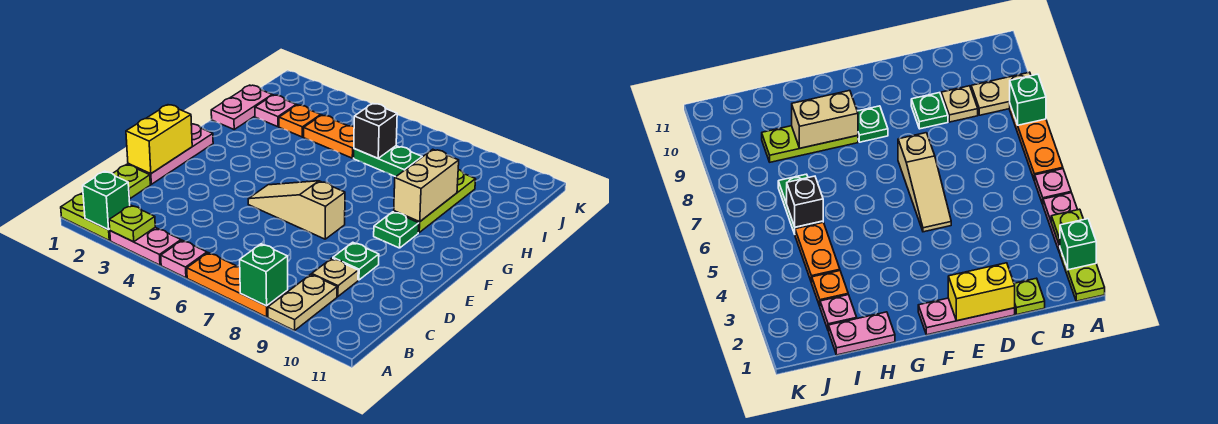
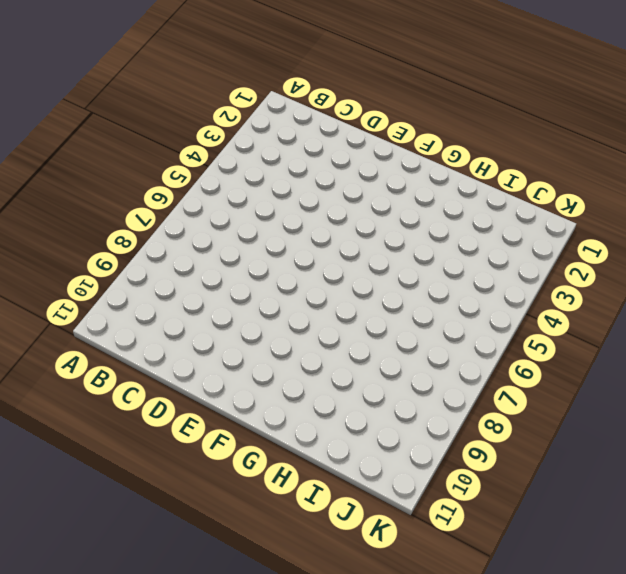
none -> lime 1x2 plate [61,193,110,240]
none -> pink 1x2 plate [110,227,181,265]
none -> pink 1x1 plate [161,240,207,278]

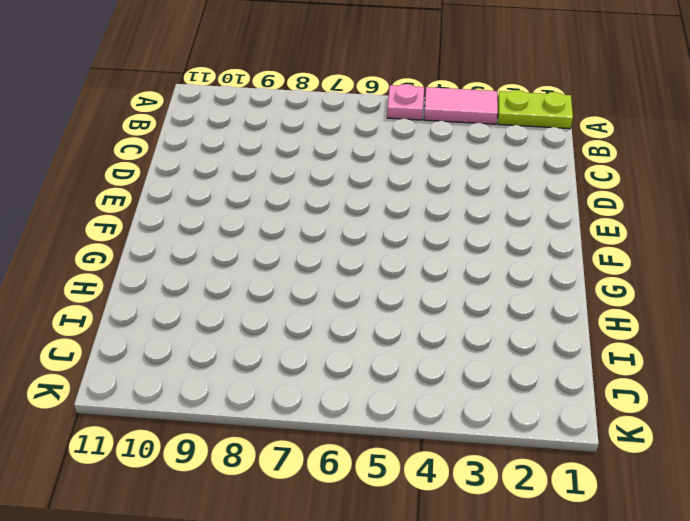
pink 1x2 tile [424,87,498,124] -> pink 1x2 plate [110,227,181,265]
none -> orange 1x3 plate [187,253,288,317]
none -> tan 1x2 plate [268,274,337,331]
none -> lime 1x1 plate [112,164,150,199]

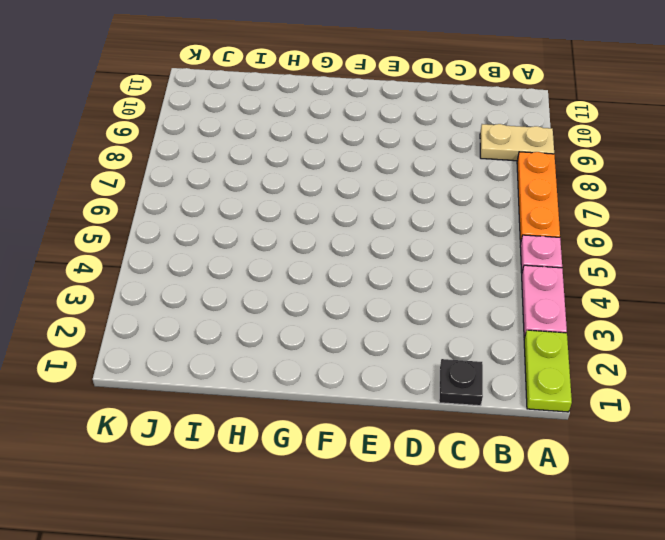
black 1x1 plate [439,359,483,406] -> lime 1x1 plate [112,164,150,199]
none -> tan 1x1 plate [312,258,358,296]
none -> pink 1x3 plate [128,124,213,184]
none -> green 1x1 plate [333,242,379,280]

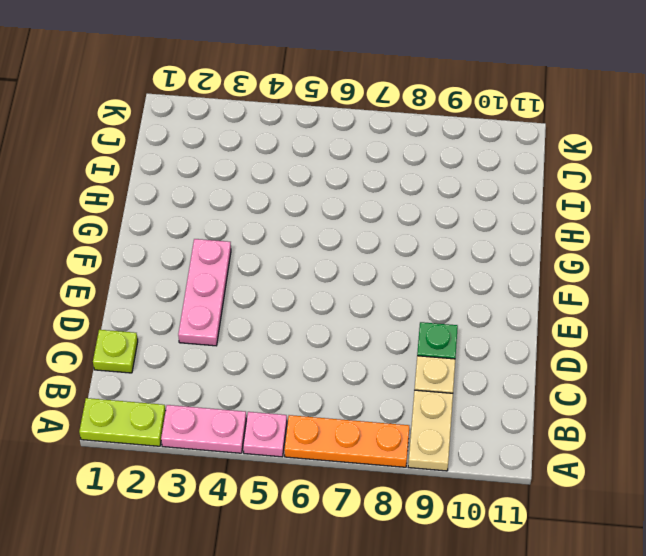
pink 1x3 plate [178,239,231,346] -> pink 1x3 plate moved to [128,124,213,184]
none -> tan 1x3 slope [248,181,345,239]
none -> green 1x1 plate [374,212,419,248]
none -> lime 1x3 plate [394,170,476,232]

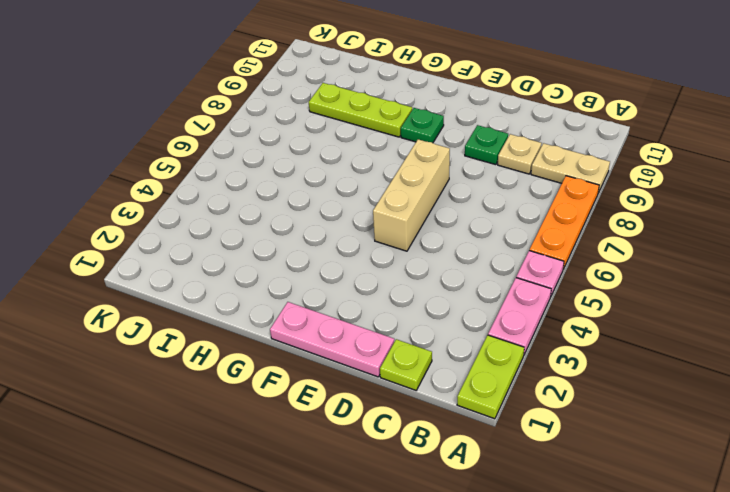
tan 1x3 brick [373,139,450,251] -> tan 1x3 slope [248,181,345,239]
none -> pink 1x2 plate [211,85,272,129]
none -> pink 1x1 plate [255,95,296,127]
none -> orange 1x1 plate [279,105,321,137]

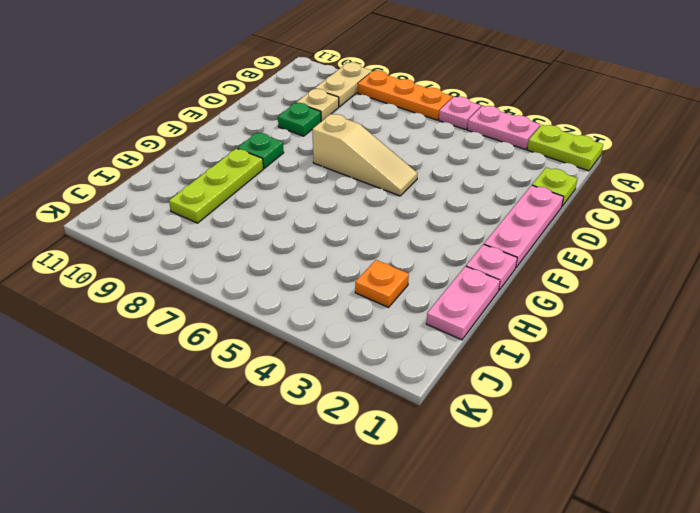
pink 1x1 plate [466,244,517,290] -> pink 1x1 plate moved to [255,95,296,127]
none -> orange 1x2 plate [304,115,354,158]
none -> green 1x2 plate [354,146,422,177]
none -> green 1x1 brick [83,171,130,230]

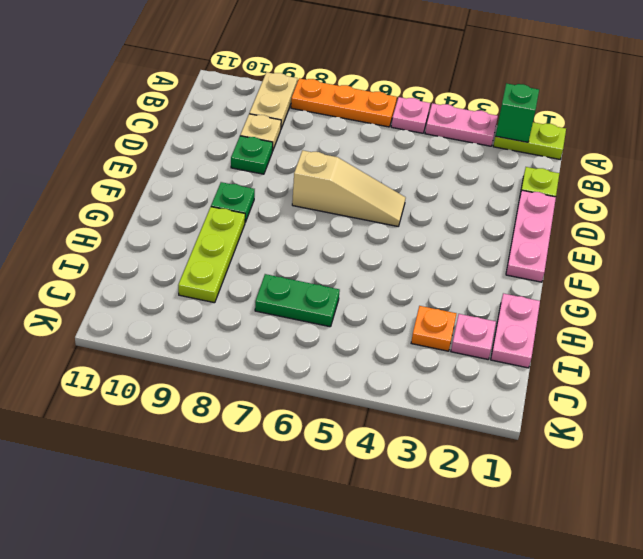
none -> orange 1x2 plate [304,115,354,158]
none -> lime 1x1 plate [109,205,155,242]
none -> green 1x1 brick [240,244,288,306]

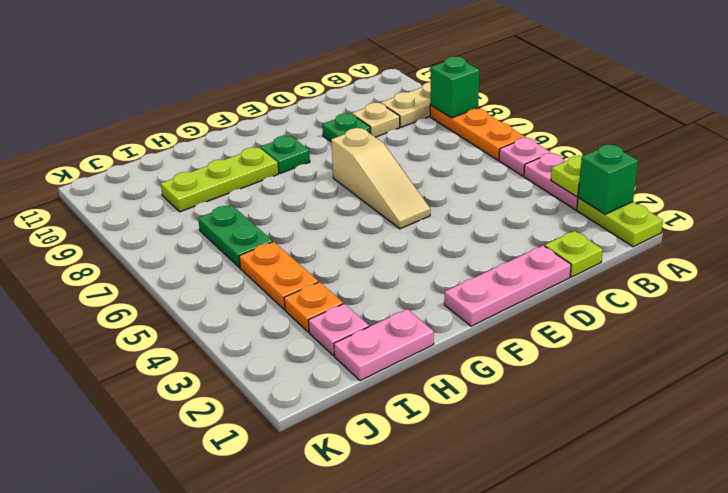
none -> yellow 1x2 brick [126,105,192,174]
none -> tan 1x2 brick [394,149,459,222]
none -> black 1x1 brick [354,103,397,158]

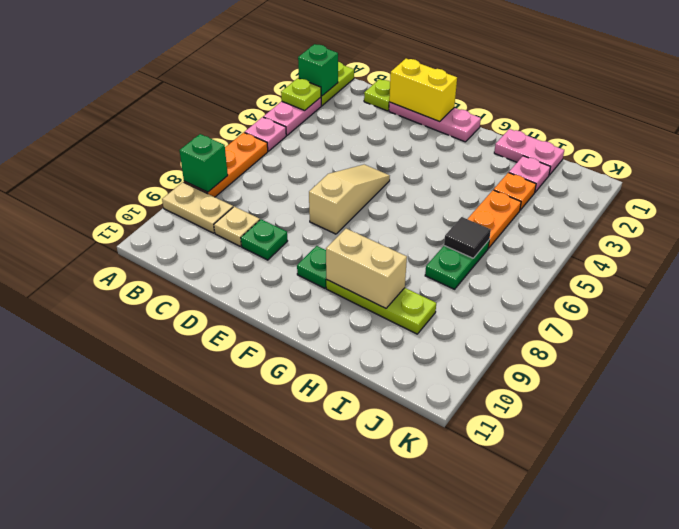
black 1x1 tile [444,217,491,258] -> black 1x1 brick [354,103,397,158]

